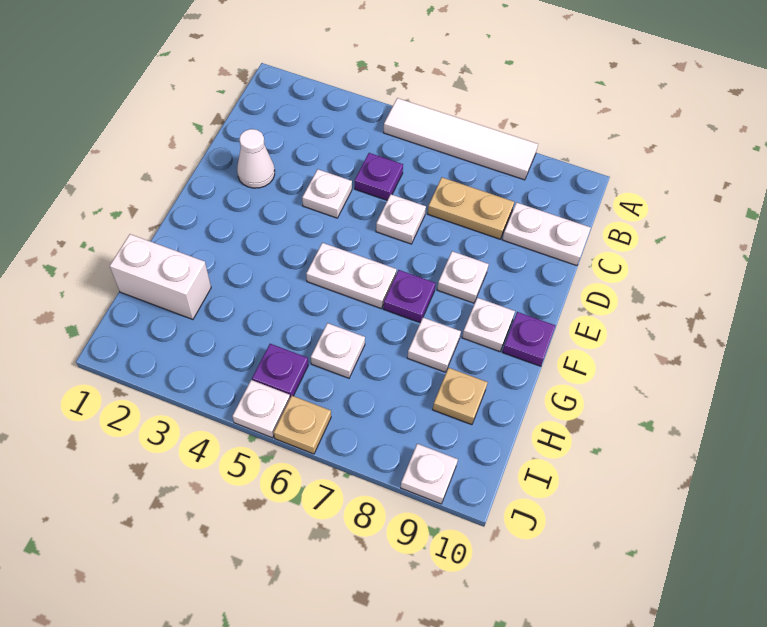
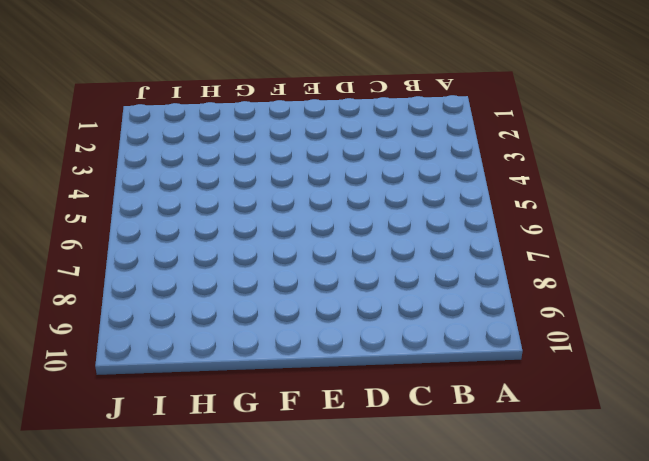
none -> white 1x4 tile [384,98,538,180]
none -> purple 1x1 plate [355,153,403,200]
none -> tan 1x2 plate [428,177,514,239]

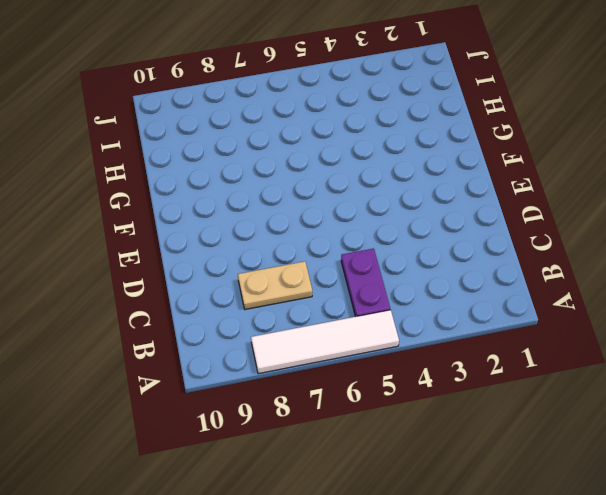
purple 1x2 plate [341,248,390,317] -> purple 1x1 plate [355,153,403,200]
none -> white 1x2 plate [502,202,591,266]
none -> white 1x1 cone [237,129,275,188]
none -> white 1x1 plate [302,169,352,218]

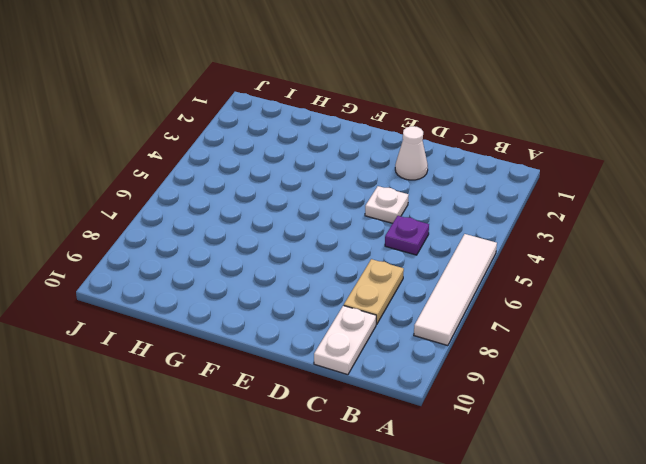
none -> white 1x1 plate [376,194,426,244]
none -> white 1x1 plate [437,251,489,303]
none -> white 1x2 plate [306,243,397,309]

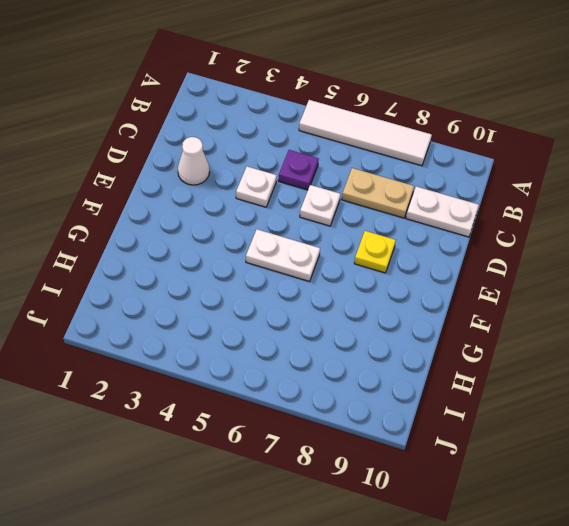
yellow 1x1 plate [354,231,396,273] -> white 1x1 plate [437,251,489,303]
none -> purple 1x1 plate [383,270,436,323]
none -> white 1x1 plate [462,298,515,352]
none -> purple 1x1 plate [502,312,555,366]

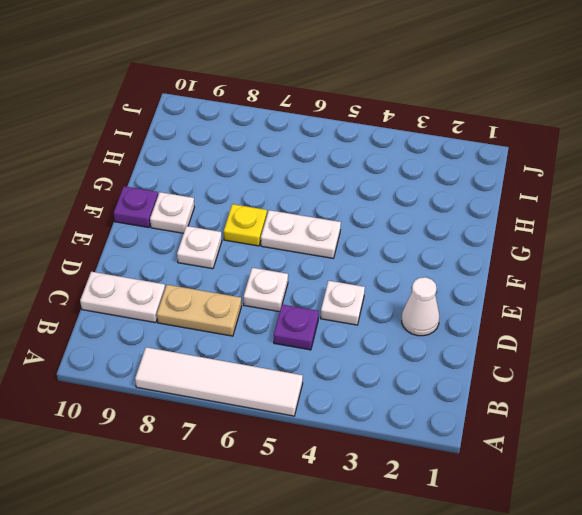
yellow 1x1 plate [224,204,267,246] -> purple 1x1 plate [383,270,436,323]
none -> white 1x1 plate [407,318,461,372]
none -> white 1x2 brick [110,234,211,319]
none -> white 1x1 plate [311,323,365,378]

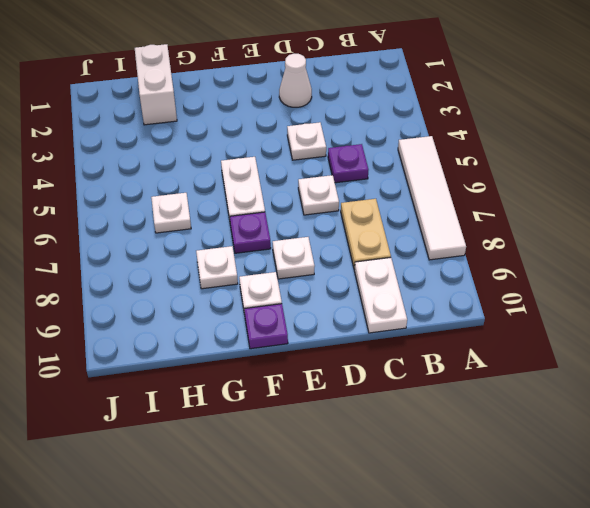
none -> tan 1x1 plate [433,368,488,425]
none -> purple 1x1 plate [252,344,308,398]
none -> white 1x1 plate [232,380,290,438]

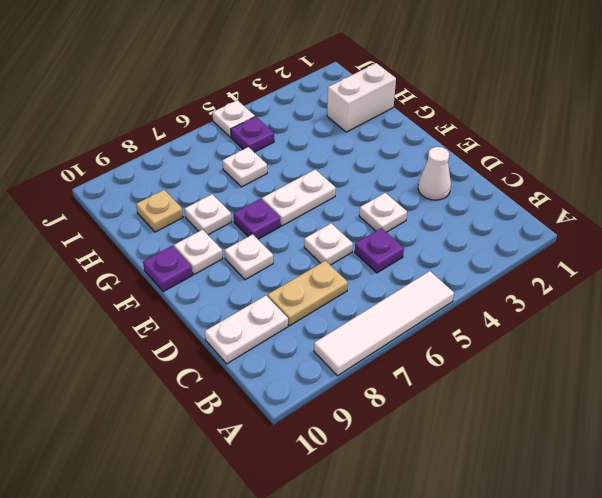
none -> tan 1x1 plate [274,396,331,454]
none -> white 1x1 plate [401,444,458,504]

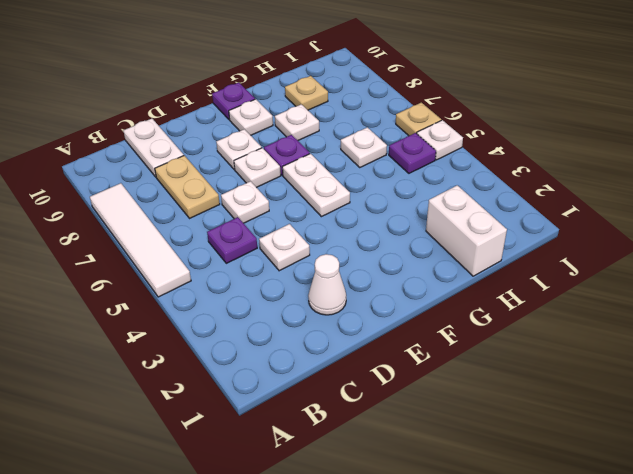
white 1x1 plate [234,148,281,188] -> white 1x1 plate moved to [401,444,458,504]

